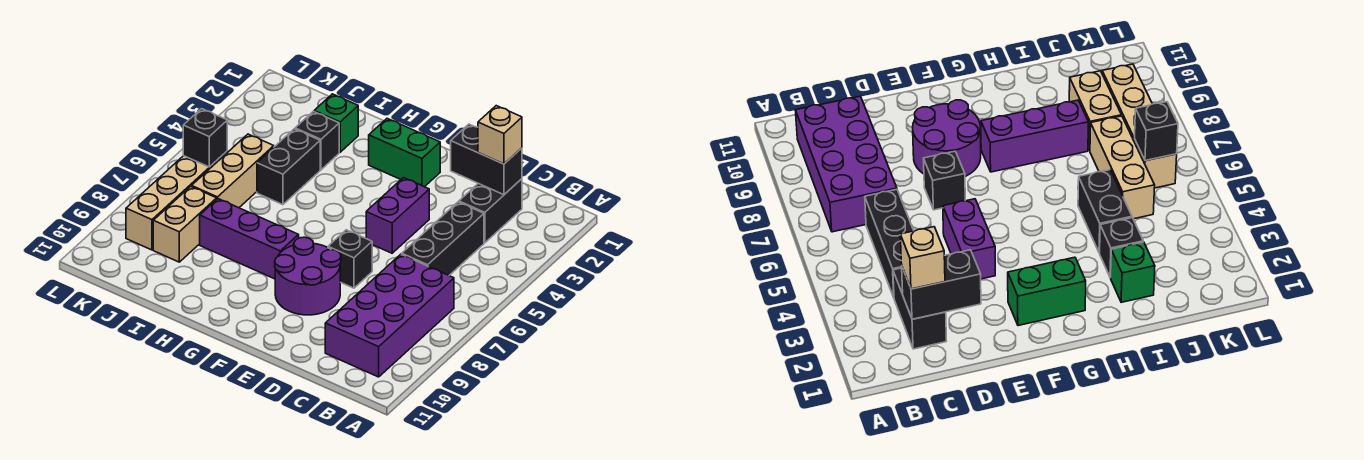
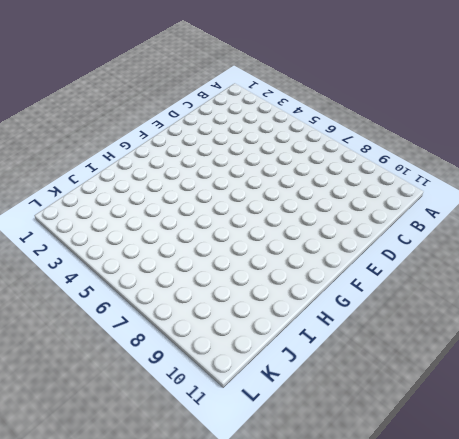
none -> purple 2x4 brick [325,254,454,377]
none -> black 1x2 brick [459,179,522,243]
none -> black 1x3 brick [402,202,484,275]

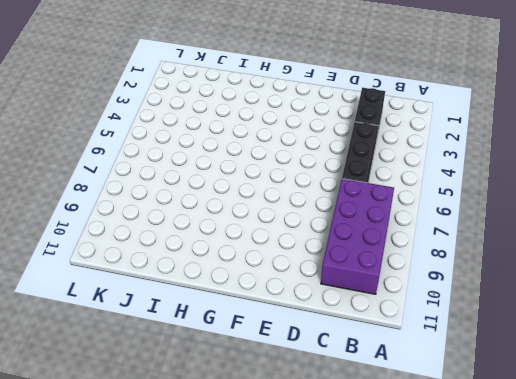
none -> purple 1x2 brick [366,178,429,253]
none -> black 1x1 brick [328,230,372,288]
none -> purple 2x2 round brick [275,237,341,315]

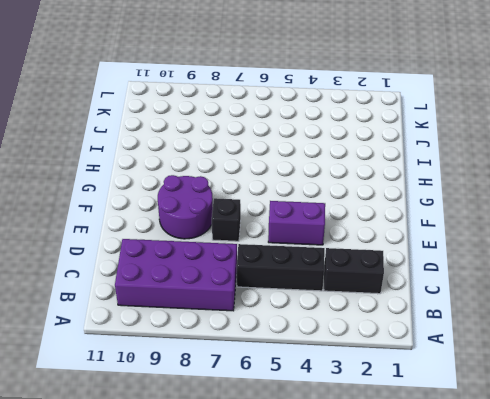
none -> green 1x2 brick [369,119,440,187]
none -> purple 1x3 brick [200,199,299,279]
none -> green 1x1 brick [314,94,358,152]

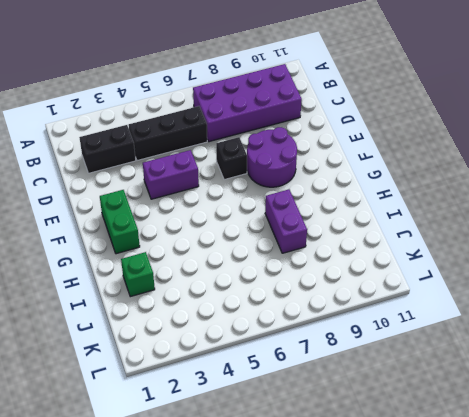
purple 1x2 brick [265,189,307,253] -> purple 1x3 brick [200,199,299,279]
none -> black 1x1 brick [295,111,339,170]
none -> black 1x2 brick [257,129,320,205]
none -> tan 1x3 brick [192,134,274,208]

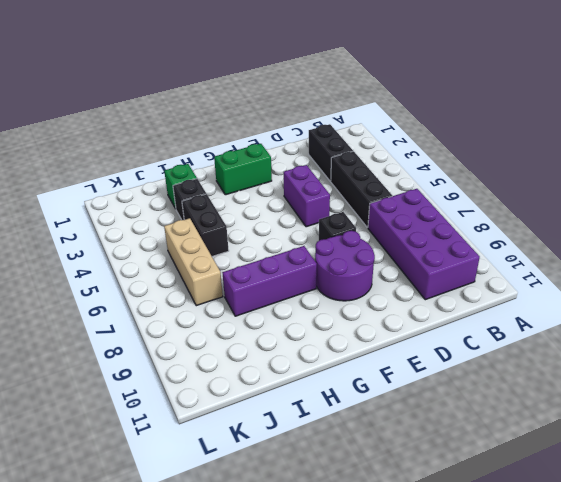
none -> tan 1x2 brick [153,186,217,262]
none -> tan 1x4 brick [126,151,227,250]
none -> black 1x2 brick [451,124,522,195]

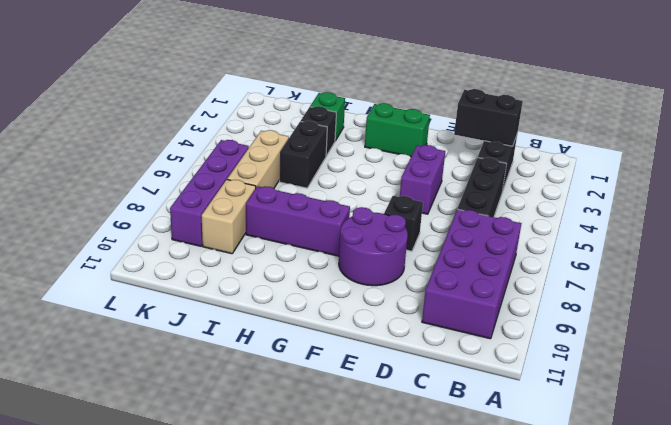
purple 1x4 brick [170,140,249,246] -> tan 1x4 brick [126,151,227,250]
none -> black 1x1 brick [183,109,227,167]
none -> tan 1x1 brick [478,106,522,164]

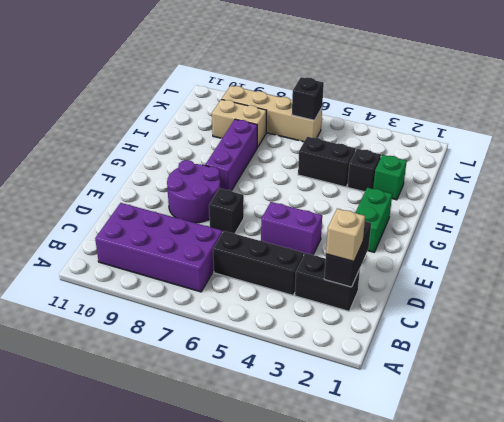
none -> tan 1x3 brick [192,134,274,208]

